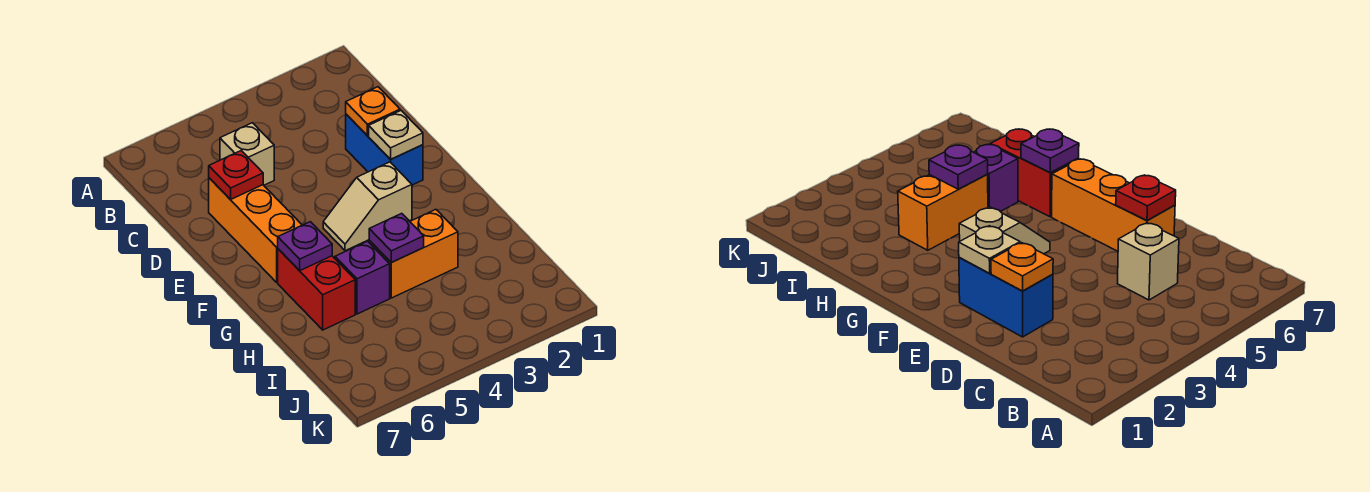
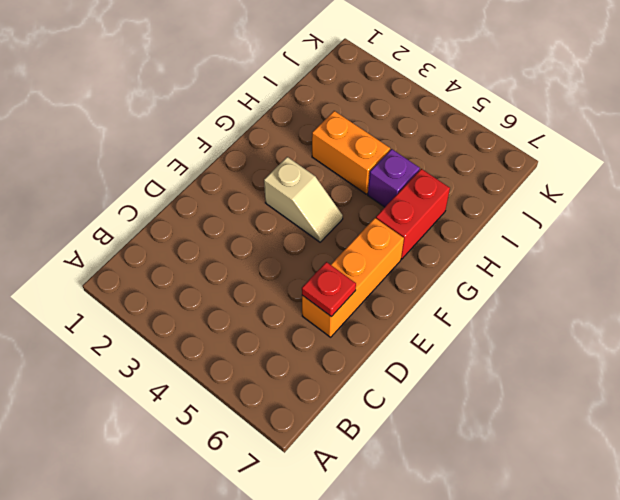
none -> tan 1x1 brick [220,123,274,185]
none -> blue 1x2 brick [346,114,423,185]
none -> orange 1x1 plate [346,87,400,136]

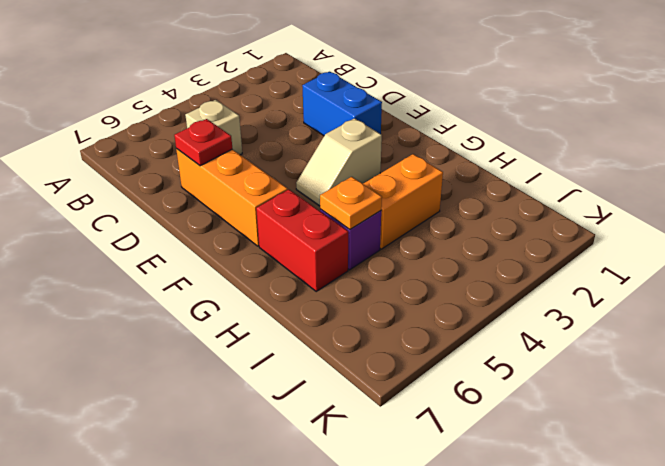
orange 1x1 plate [320,177,382,229] -> orange 1x1 plate moved to [346,87,400,136]
none -> tan 1x1 plate [369,111,423,160]
none -> purple 1x1 plate [278,222,332,271]
none -> purple 1x1 plate [369,213,424,262]

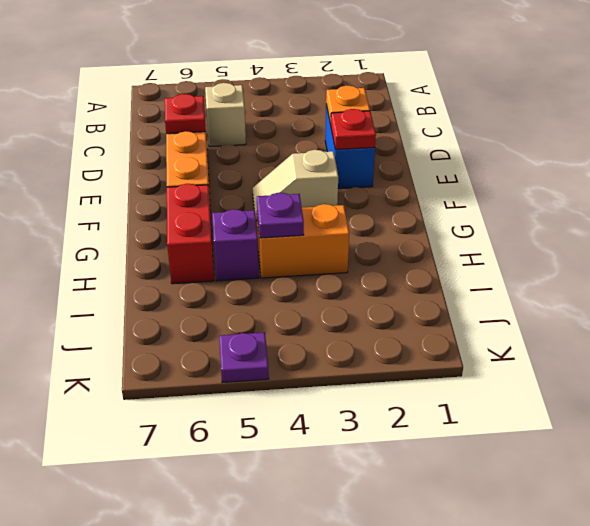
red 1x1 plate [331,109,376,150] -> tan 1x1 plate [369,111,423,160]
purple 1x1 plate [219,332,269,383] -> purple 1x1 plate moved to [278,222,332,271]

